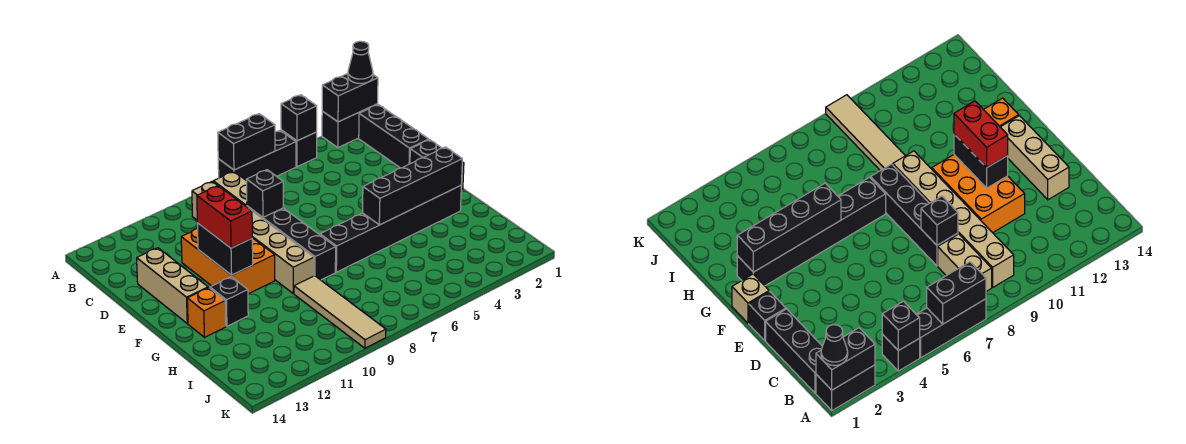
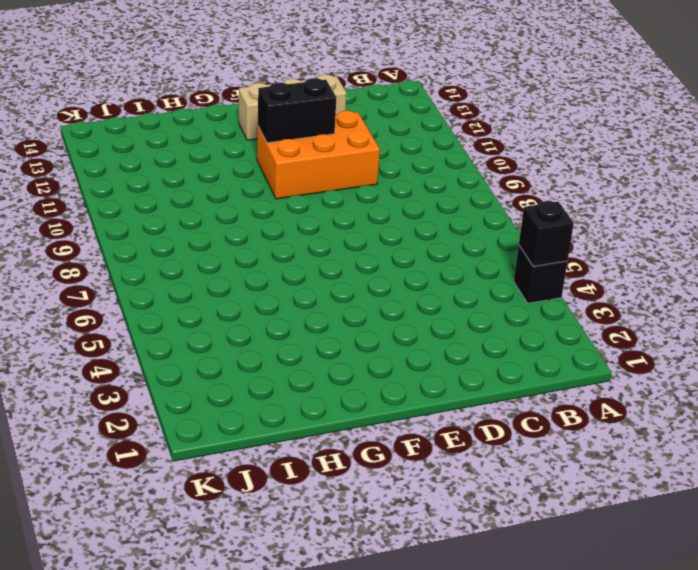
none -> black 1x2 brick [322,104,377,147]
none -> black 1x3 brick [218,131,296,181]
none -> black 1x3 brick [359,105,429,168]

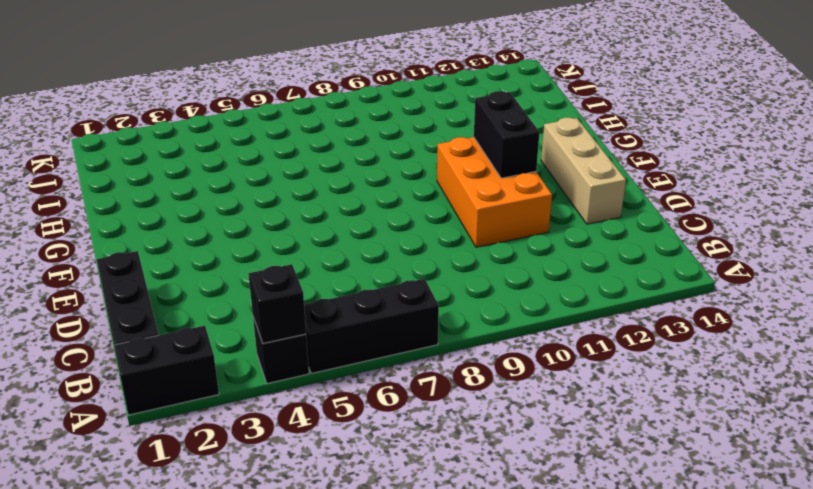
none -> tan 1x2 brick [213,171,247,207]
none -> tan 1x6 brick [192,181,314,293]
none -> black 1x4 brick [247,206,336,280]

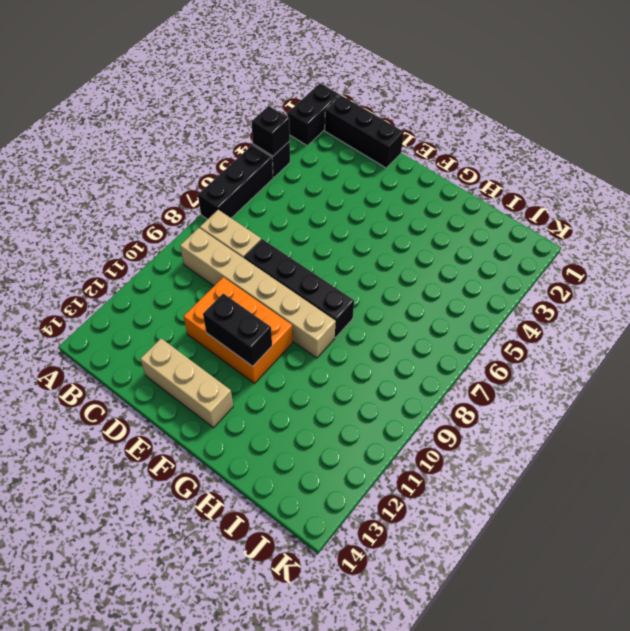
none -> black 1x1 brick [410,140,441,164]
none -> tan 1x1 brick [732,274,769,323]
none -> black 1x6 brick [320,186,461,272]

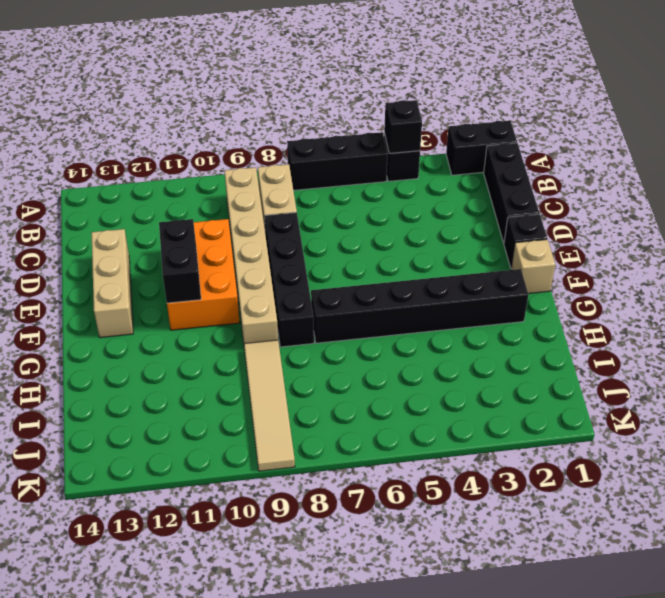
none -> black 1x1 brick [210,277,248,326]
none -> orange 1x1 brick [187,288,226,337]
none -> black 1x2 brick [322,74,378,122]

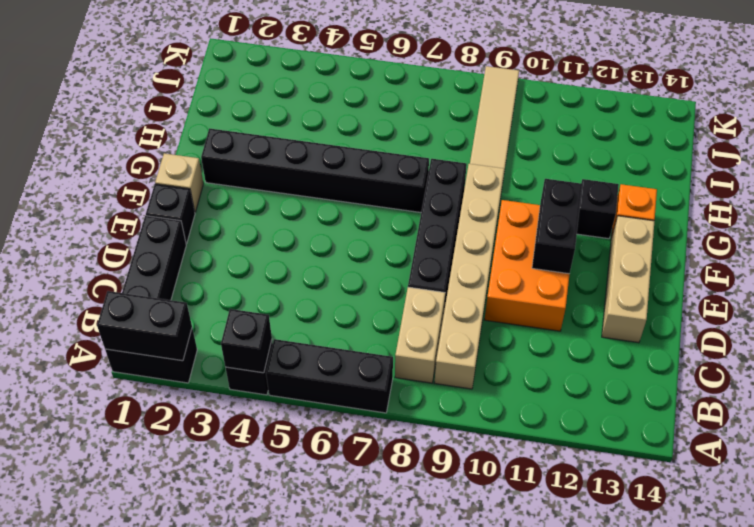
none -> black 1x2 brick [218,114,275,170]
none -> black 1x1 brick [246,170,283,217]
none -> black 1x4 brick [363,147,462,225]

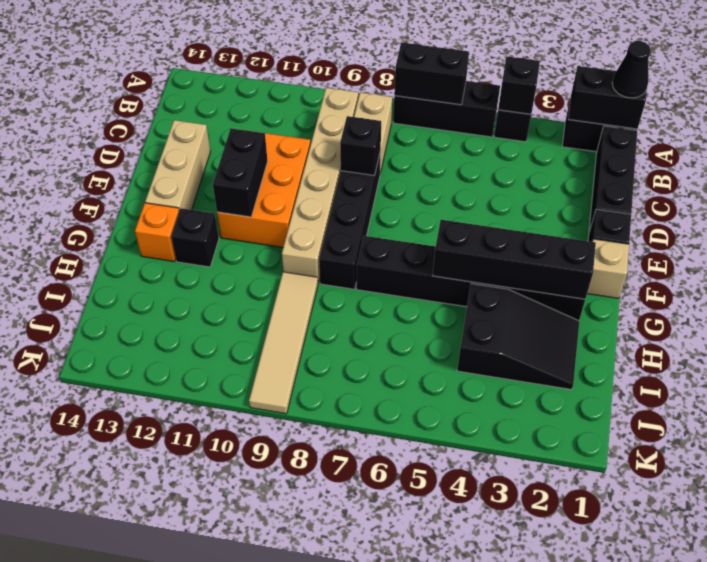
black 2x3 slope [457,284,579,389] -> none
none -> red 1x2 brick [197,186,252,248]

